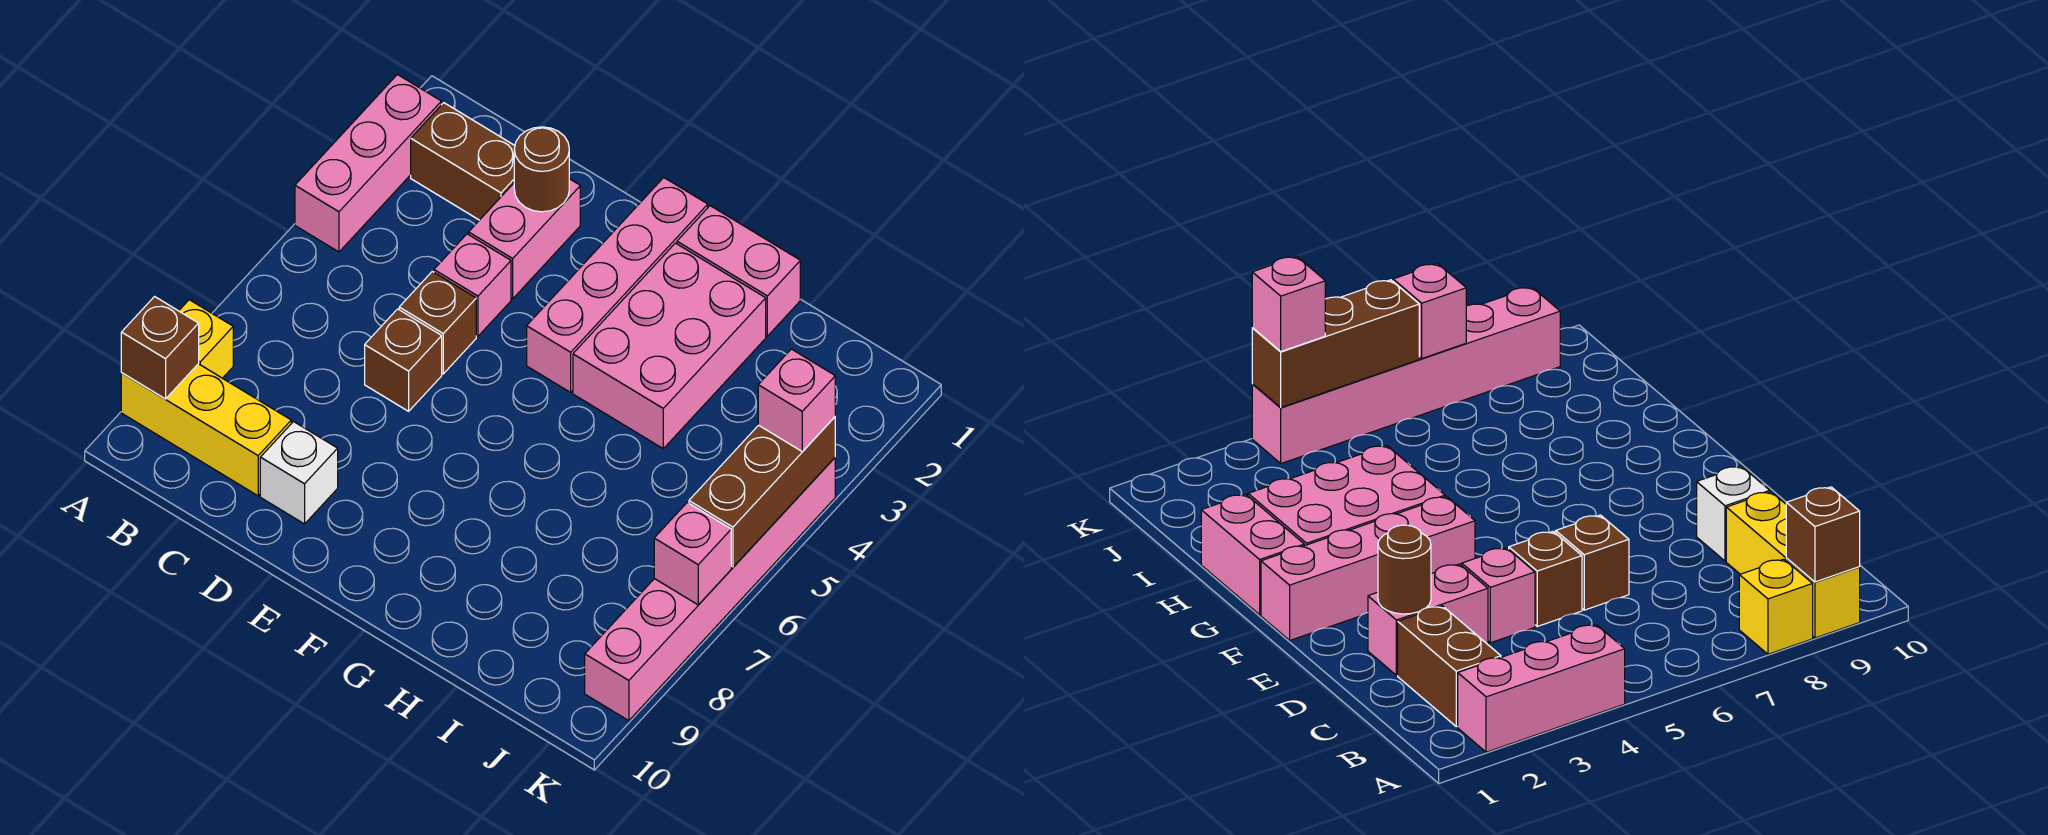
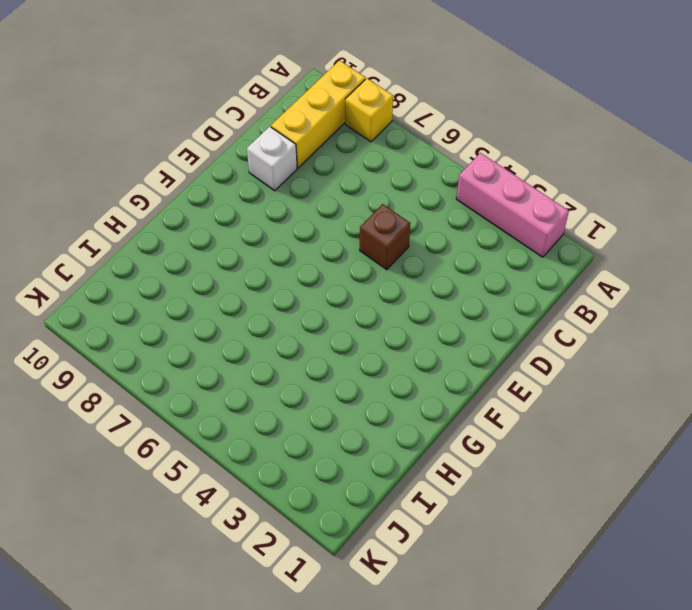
none -> brown 1x2 brick [411,103,515,220]
none -> pink 1x2 brick [469,179,580,299]
none -> pink 1x1 brick [434,234,511,336]

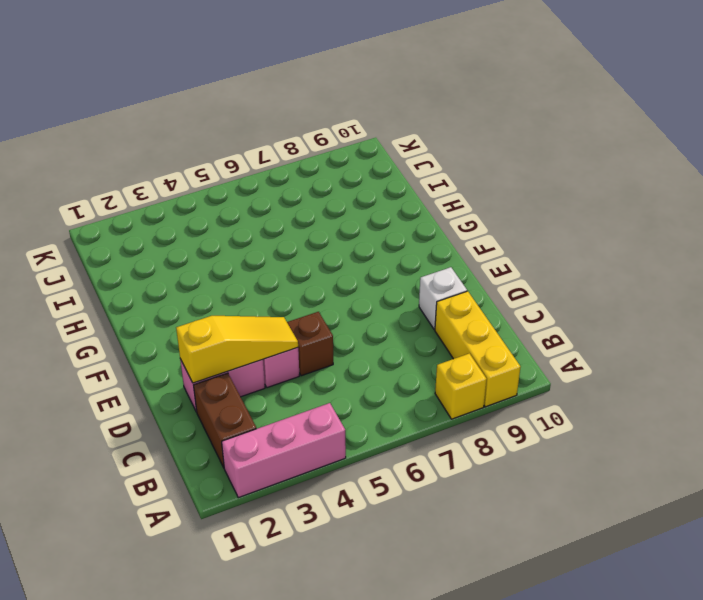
yellow 1x3 slope [176,316,298,383] -> brown 1x1 round brick [514,127,569,212]
none -> brown 1x1 brick [365,309,442,411]
none -> pink 1x4 brick [527,178,708,392]
none -> pink 1x2 brick [677,206,800,336]

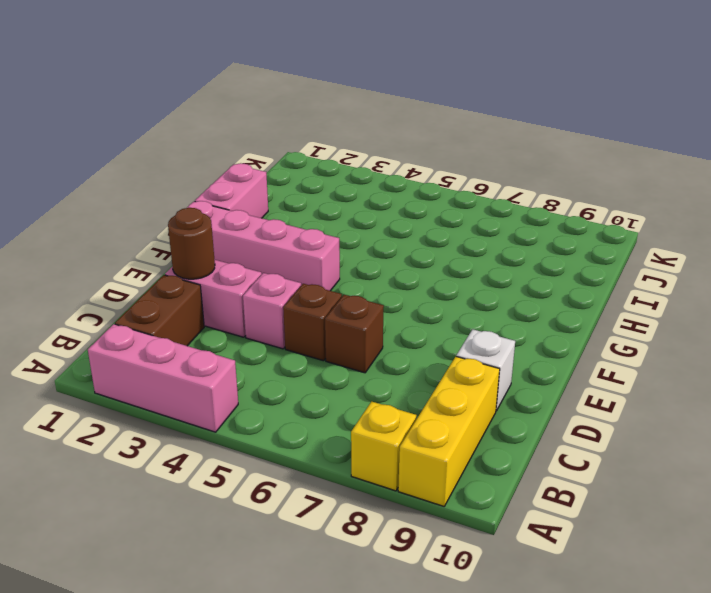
none -> pink 2x3 brick [573,243,766,449]
none -> pink 1x6 brick [585,458,835,721]
none -> brown 1x1 brick [121,297,199,399]

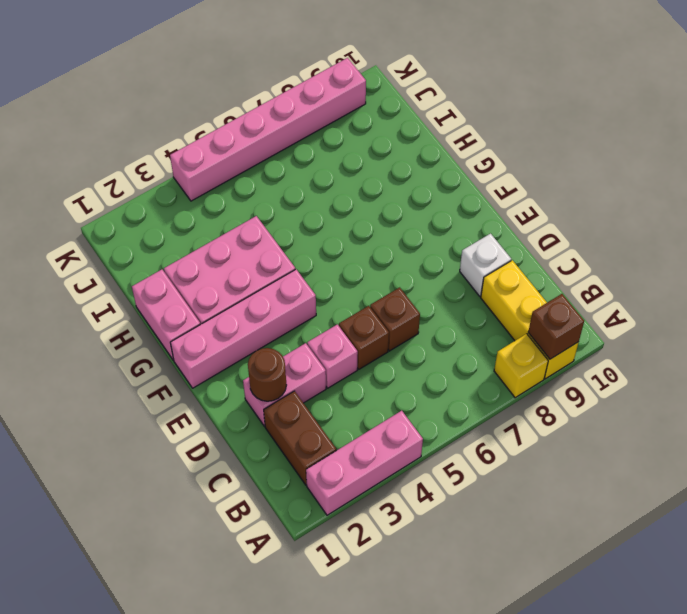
none -> brown 1x3 brick [689,417,835,567]
none -> pink 1x1 brick [654,502,731,605]
none -> pink 1x1 brick [758,349,835,452]

